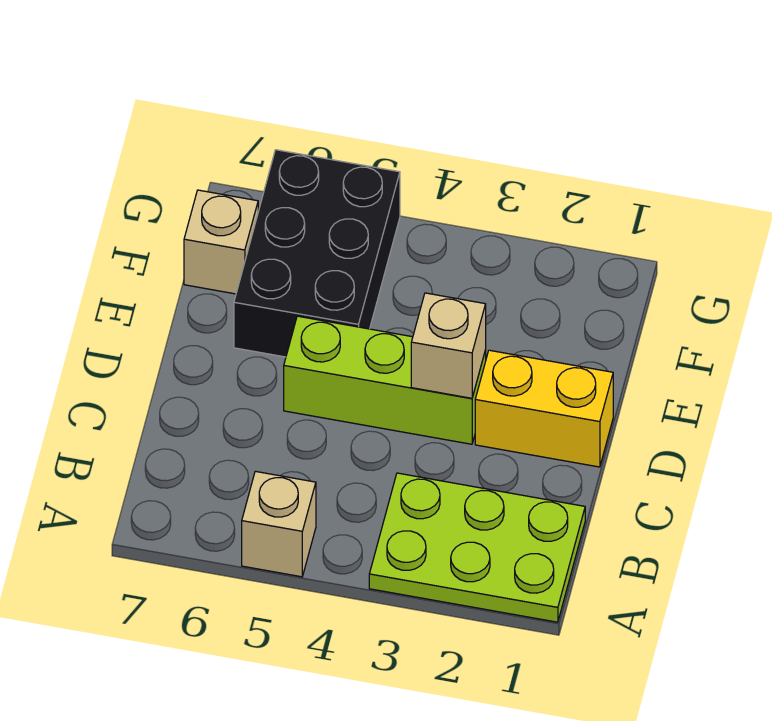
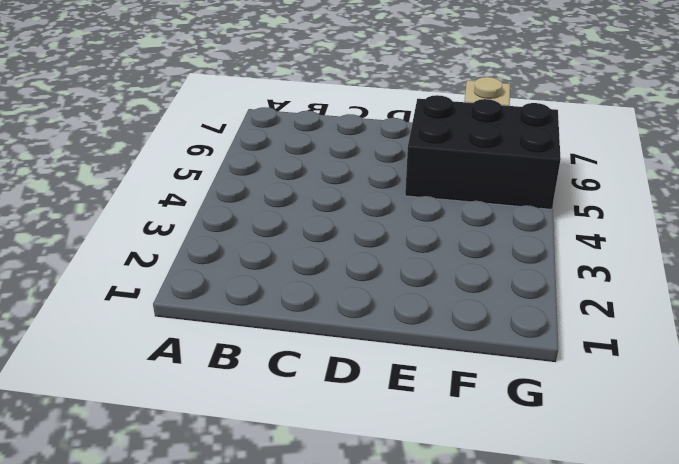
none -> lime 2x3 plate [369,473,585,622]
none -> tan 1x1 brick [242,471,316,577]

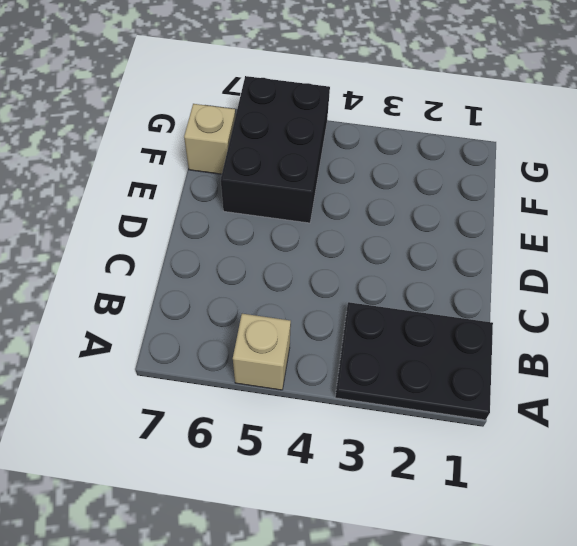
black 2x3 plate [335,302,493,420] -> lime 2x3 plate [369,473,585,622]
none -> yellow 1x2 brick [475,350,613,467]
none -> lime 1x3 brick [284,316,486,444]

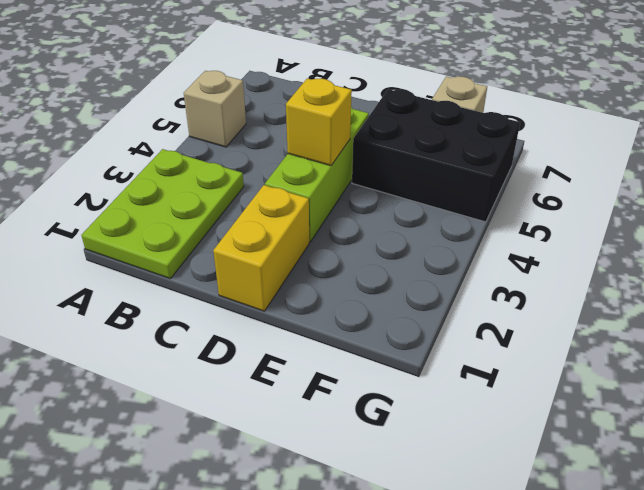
yellow 1x1 brick [286,78,352,166] -> none
none -> tan 1x1 brick [411,293,486,398]

